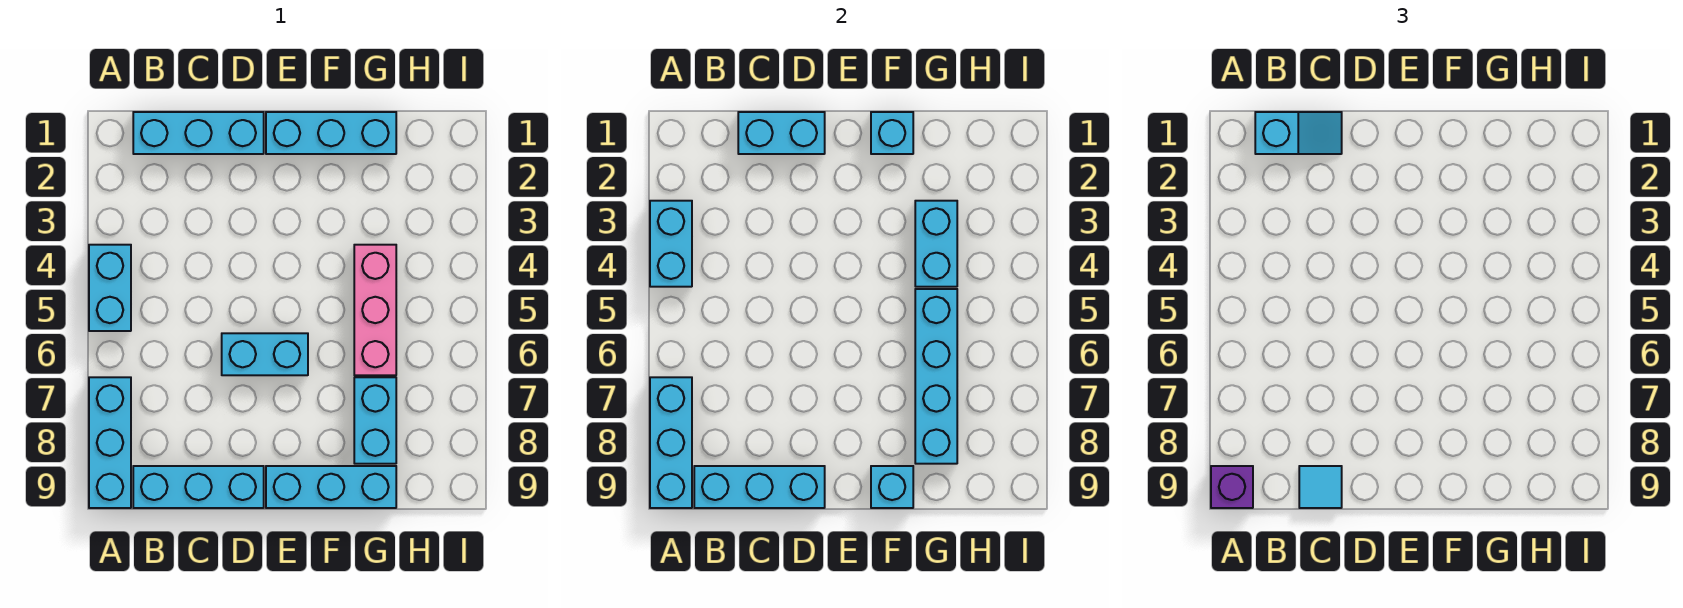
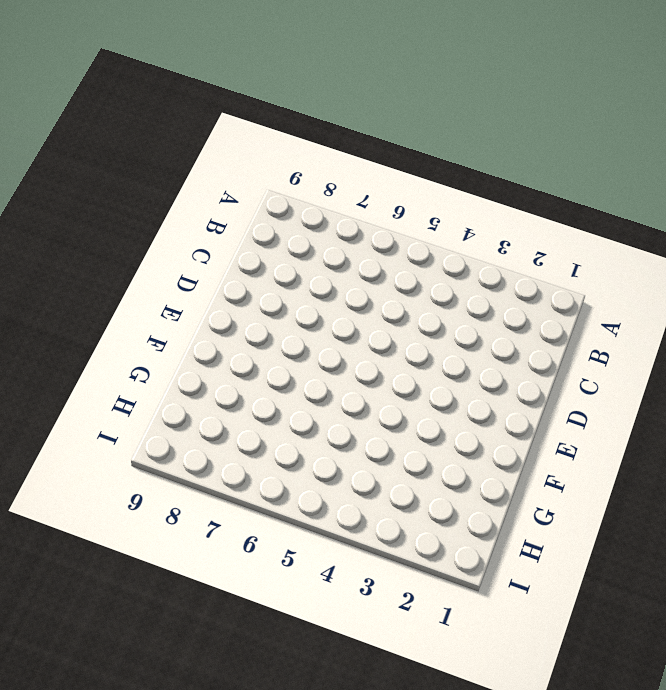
none -> cyan 1x2 brick [89,245,131,331]
none -> cyan 1x3 brick [89,377,131,508]
none -> cyan 1x3 brick [133,112,264,154]

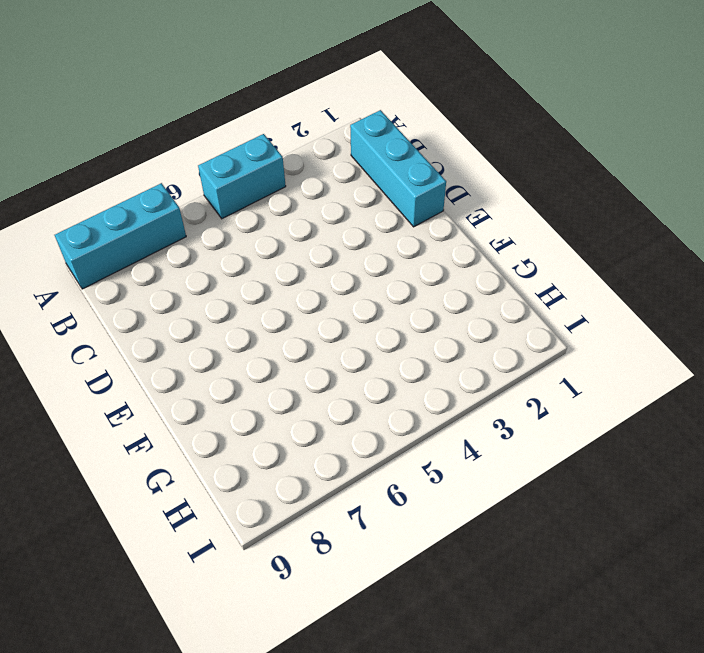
none -> cyan 1x3 brick [133,466,264,508]
none -> cyan 1x2 brick [222,333,308,375]
none -> cyan 1x3 brick [266,112,396,154]

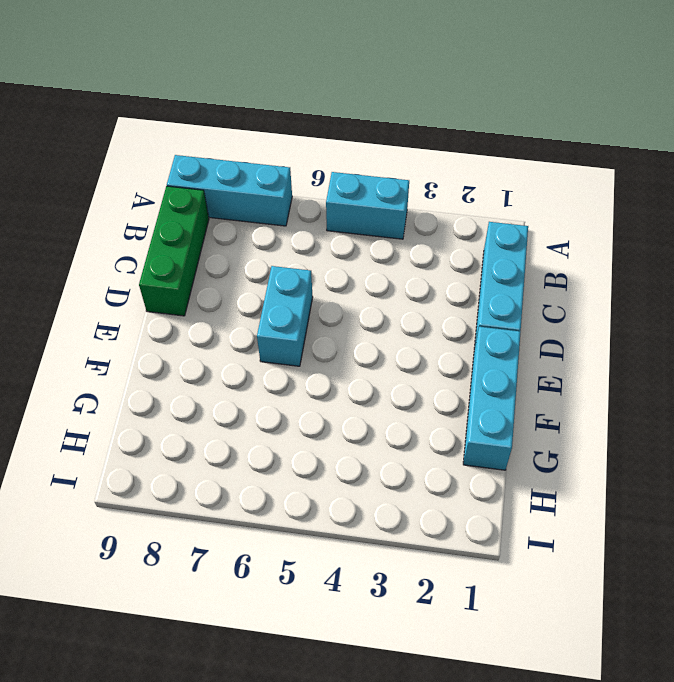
green 1x3 brick [139,186,209,316] -> cyan 1x3 brick [133,466,264,508]
none -> cyan 1x3 brick [266,466,396,508]
none -> pink 1x3 brick [354,245,396,375]
none -> cyan 1x2 brick [354,377,396,464]

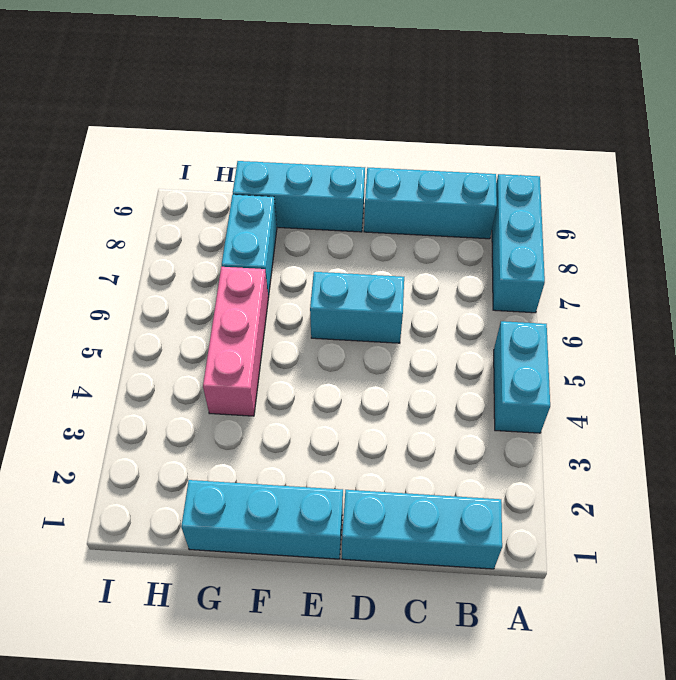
none -> cyan 1x2 brick [650,201,692,287]
none -> cyan 1x3 brick [650,377,692,508]
none -> cyan 1x3 brick [694,466,825,508]

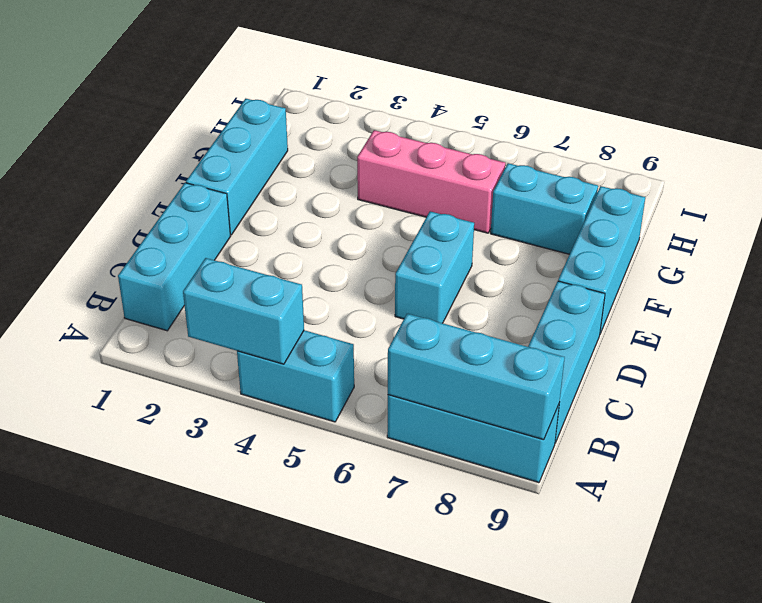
none -> cyan 1x3 brick [694,466,825,508]
none -> cyan 1x2 brick [738,112,825,154]
none -> cyan 1x1 brick [871,112,913,154]

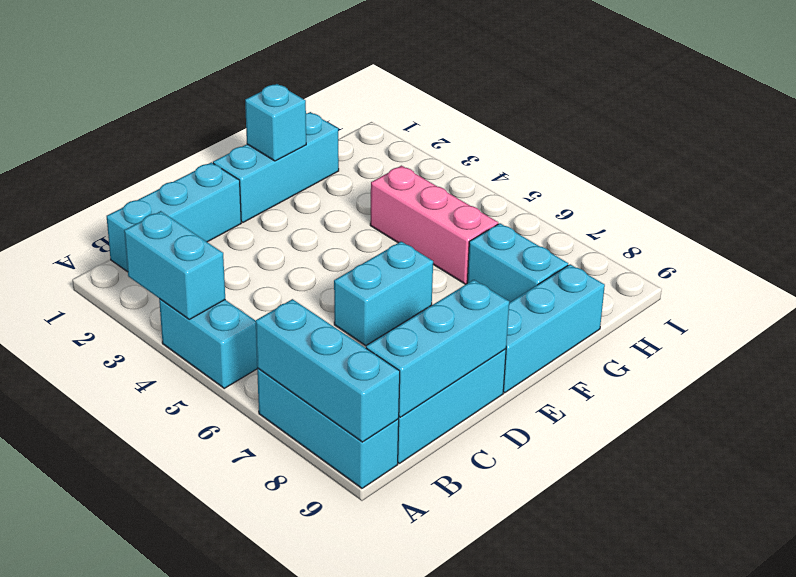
none -> cyan 1x2 brick [738,112,825,154]
none -> cyan 1x1 brick [871,466,913,508]
none -> cyan 1x2 brick [915,201,957,287]

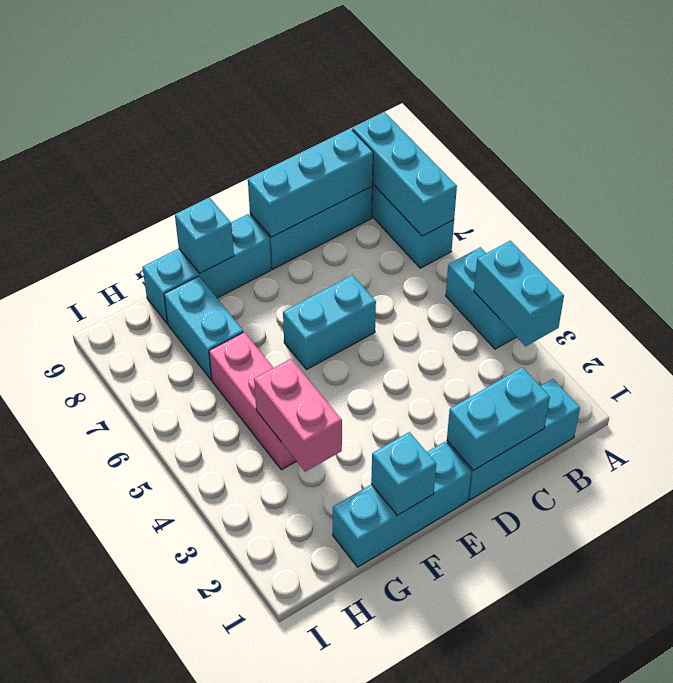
pink 1x2 brick [254,359,342,472] -> cyan 1x2 brick [915,201,957,287]
none -> cyan 1x4 brick [915,289,957,464]
none -> purple 1x1 brick [1211,466,1253,508]
none -> cyan 1x2 slope [1255,112,1342,154]

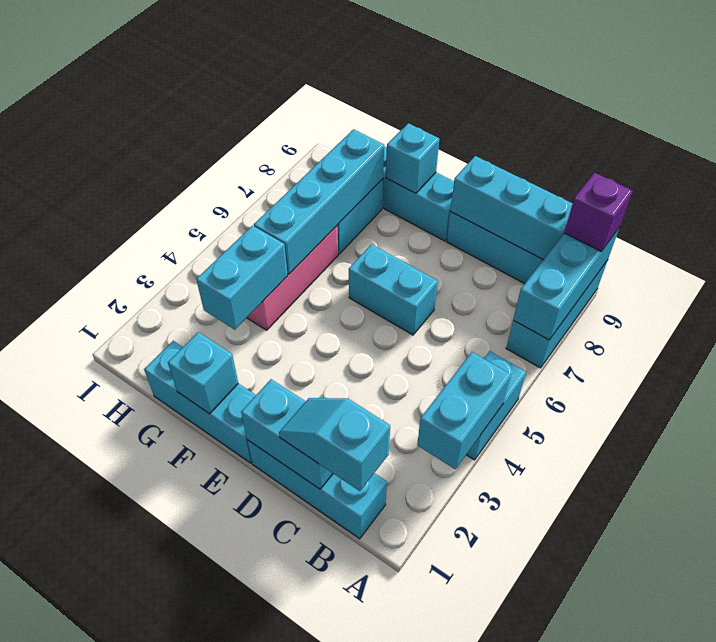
none -> cyan 1x1 tile [1299,466,1342,508]

